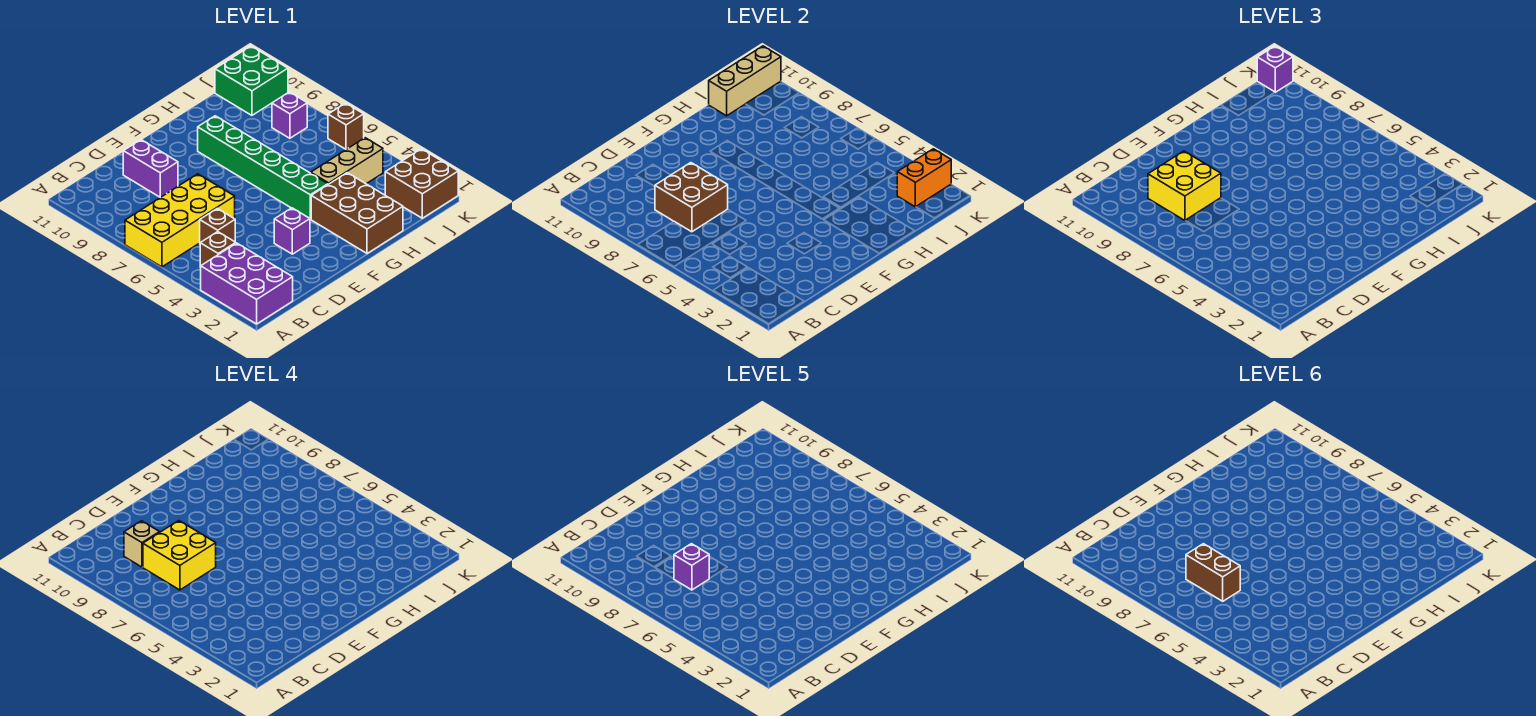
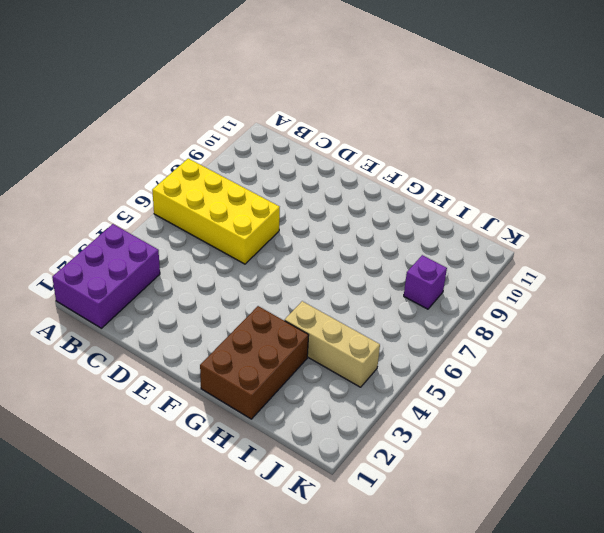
none -> brown 1x1 brick [200,232,236,267]
none -> brown 1x1 brick [200,209,235,243]
none -> purple 1x2 brick [123,140,178,197]

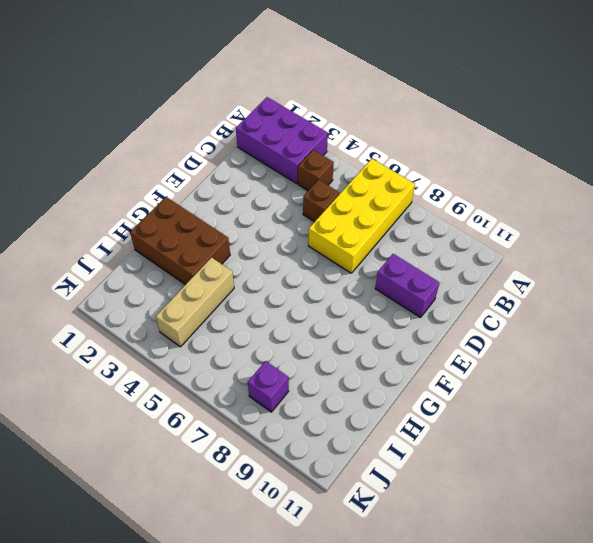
none -> purple 1x1 brick [274,208,310,254]
none -> green 1x6 brick [198,116,328,219]
none -> brown 2x2 brick [385,149,458,218]

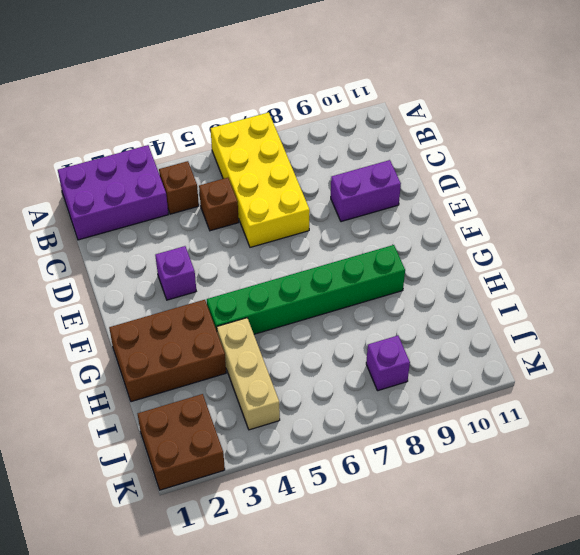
none -> green 2x2 brick [215,46,288,115]
none -> brown 1x1 brick [328,103,364,149]
none -> brown 2x2 brick [655,163,728,232]

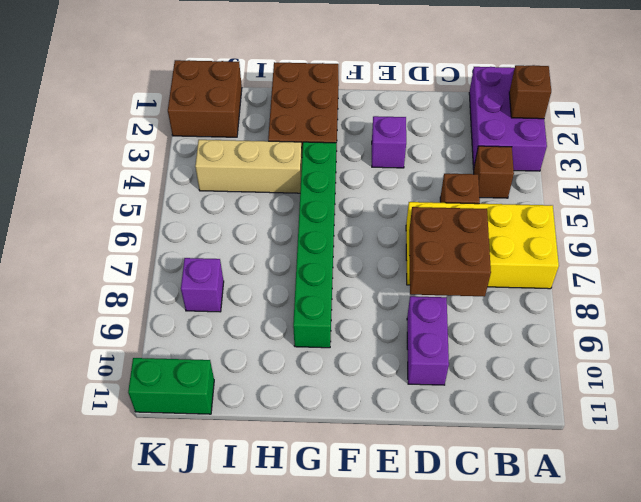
brown 1x1 brick [509,65,551,119] -> brown 1x1 brick moved to [328,103,364,149]
green 1x2 brick [128,358,214,414] -> green 2x2 brick [215,46,288,115]
none -> tan 1x3 brick [709,46,781,116]
none -> orange 1x2 brick [897,149,951,207]
none -> yellow 2x2 brick [1148,151,1221,221]

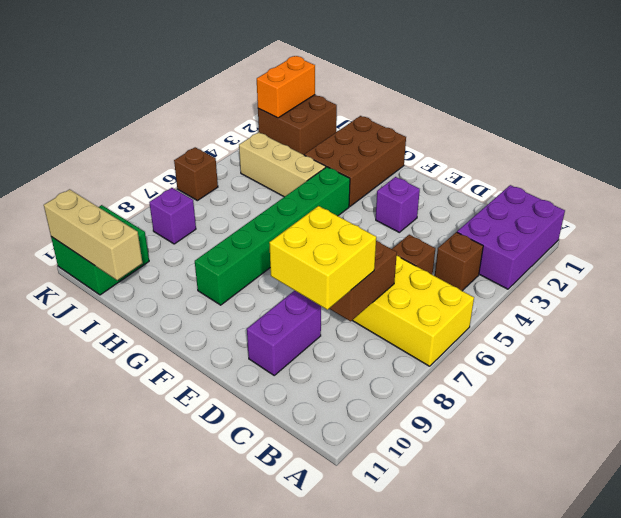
orange 1x2 brick [257,56,315,118] -> orange 1x2 brick turned to [897,149,951,207]
none -> purple 1x1 brick [1257,46,1293,92]
none -> yellow 2x2 brick [143,521,216,590]
none -> tan 1x1 brick [124,521,160,567]

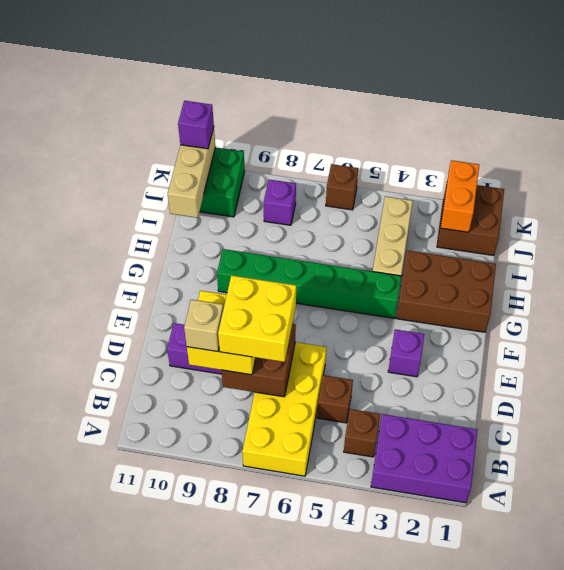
none -> purple 1x1 brick [674,544,709,590]
none -> brown 1x2 brick [1186,544,1240,601]

